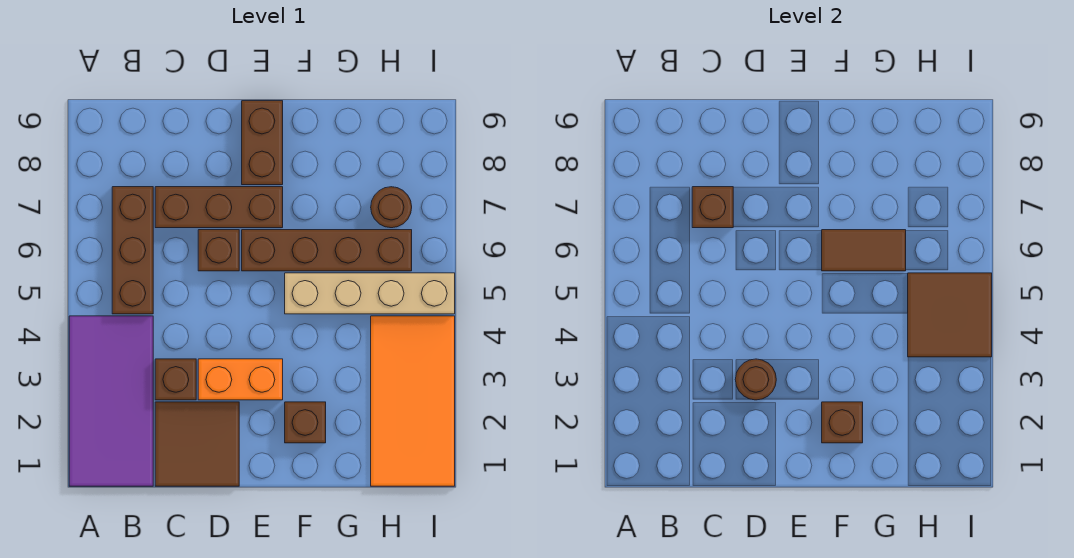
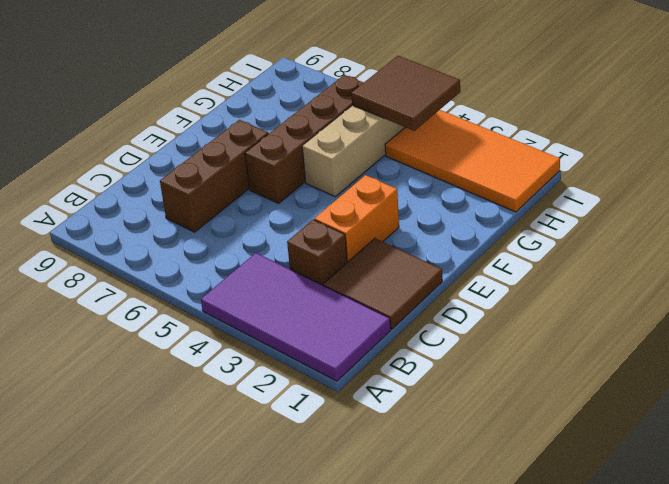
none -> brown 1x3 brick [112,187,153,314]
none -> brown 1x1 brick [198,230,239,271]
none -> brown 1x2 brick [242,101,283,185]

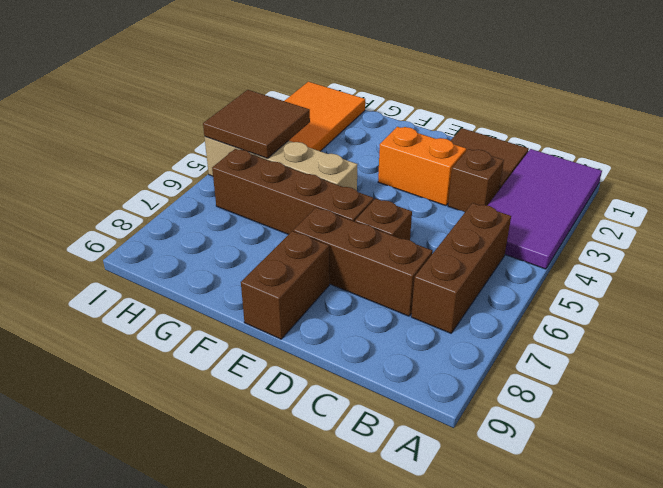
none -> brown 1x1 brick [285,402,326,443]
none -> brown 1x1 round brick [371,187,412,228]
none -> brown 1x1 brick [692,187,733,228]

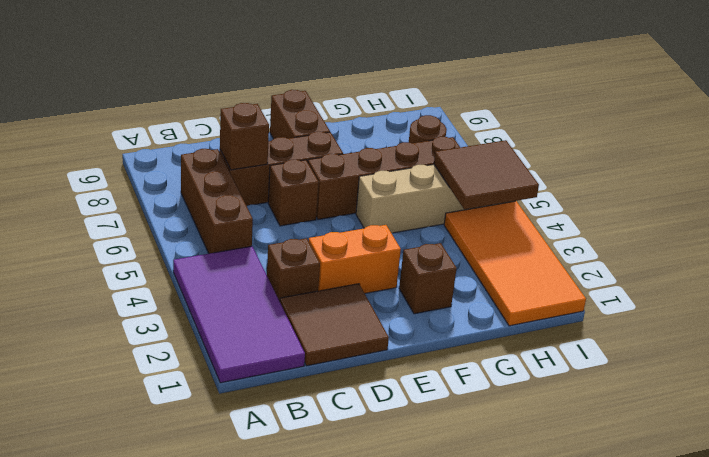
none -> brown 1x1 round brick [735,359,776,400]
none -> brown 1x1 brick [822,402,863,443]
none -> brown 1x2 tile [822,230,906,271]

